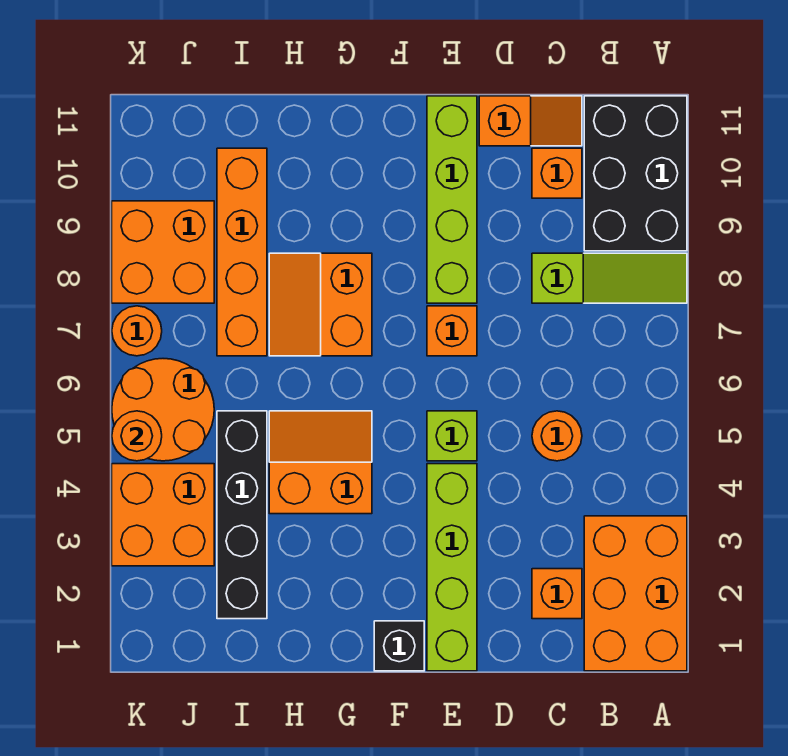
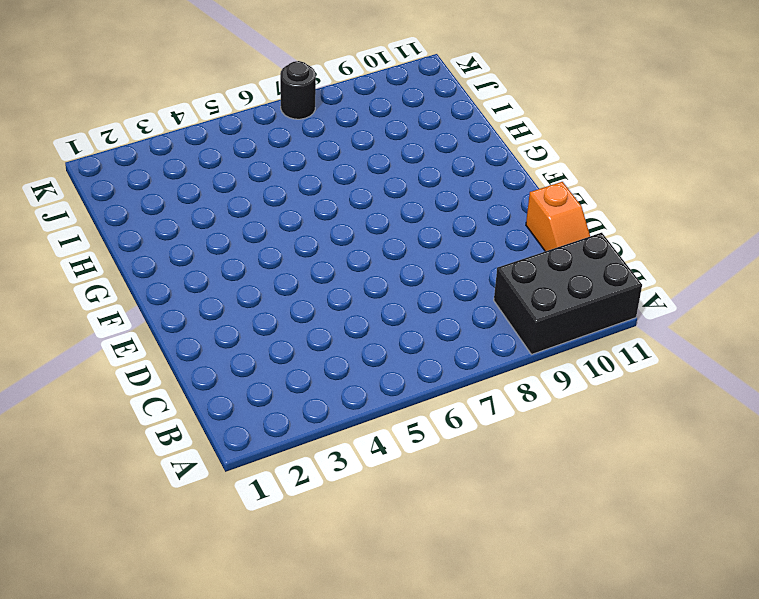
black 1x1 round brick [280,61,316,119] -> orange 1x1 round brick [112,306,162,356]
none -> orange 2x3 brick [584,516,687,671]
none -> lime 1x3 slope [532,253,687,303]
none -> orange 1x1 brick [532,569,582,619]

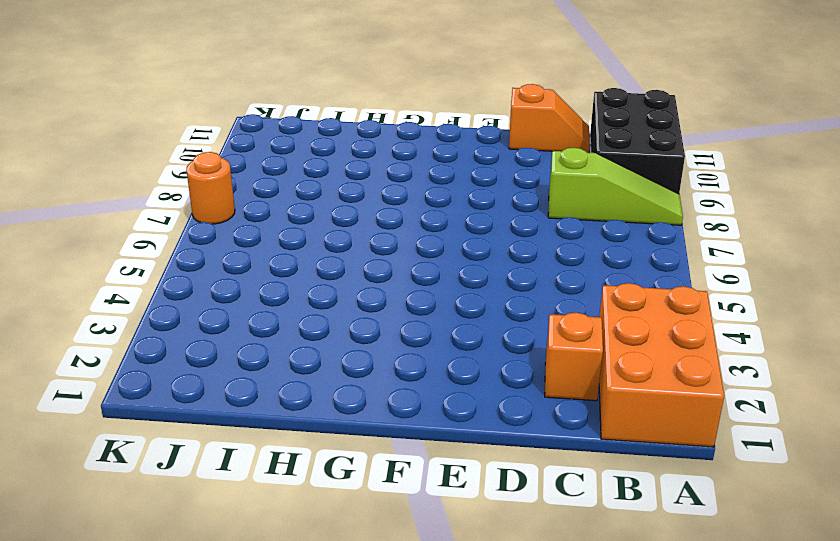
none -> orange 1x1 round brick [532,411,582,461]
none -> orange 1x1 brick [532,148,582,198]
none -> lime 1x4 brick [427,464,477,671]

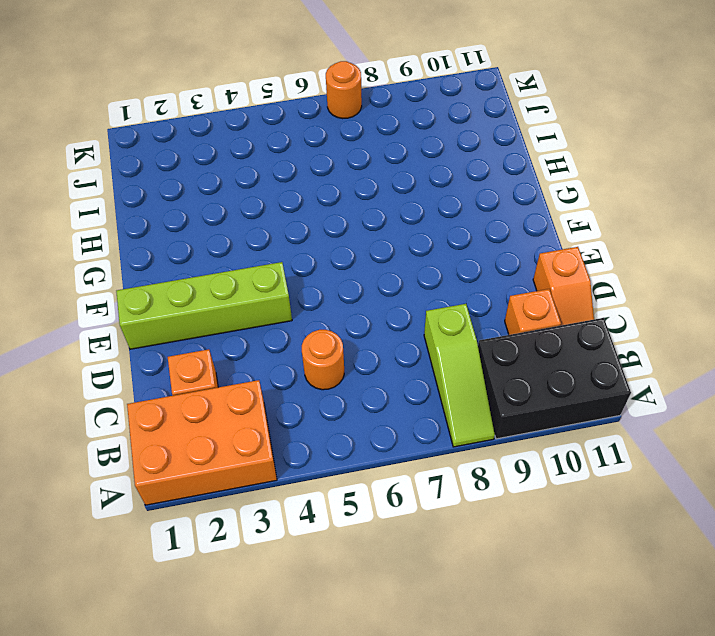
none -> lime 1x1 brick [427,411,477,461]
none -> orange 1x1 brick [427,306,477,356]
none -> lime 1x4 brick [427,96,477,303]

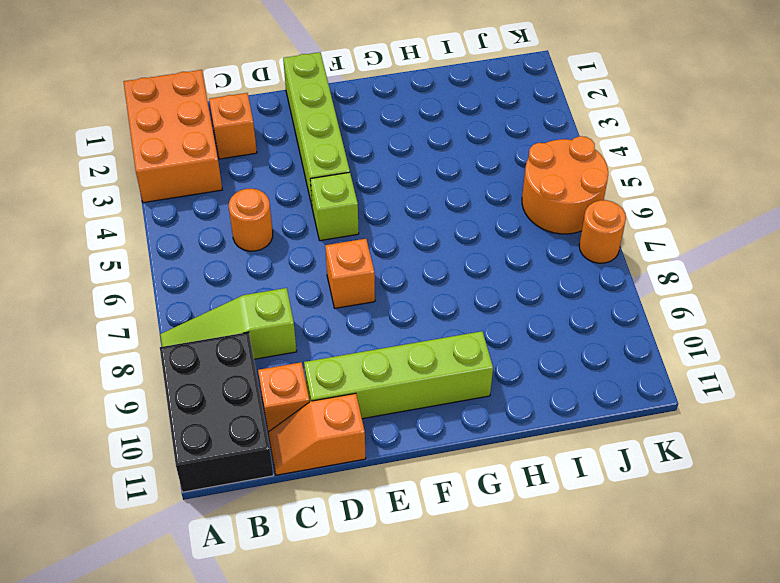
lime 1x4 brick [304,331,493,419] -> lime 1x4 brick turned to [427,96,477,303]
none -> black 1x1 brick [374,621,424,671]
none -> orange 2x2 slope [269,411,372,514]
none -> orange 2x2 slope [269,253,372,356]

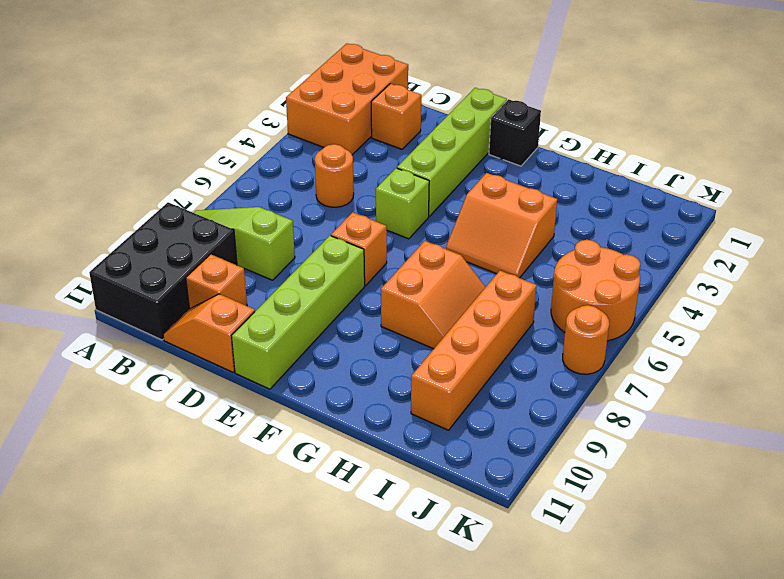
none -> black 1x4 brick [217,411,267,619]
none -> orange 2x2 brick [112,464,214,566]
none -> orange 2x2 brick [112,201,214,303]

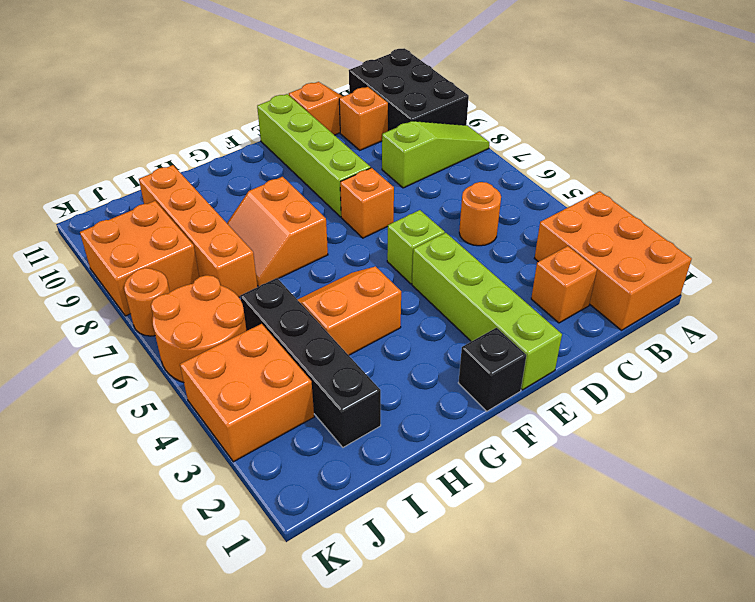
none -> orange 1x1 round brick [112,411,162,461]

